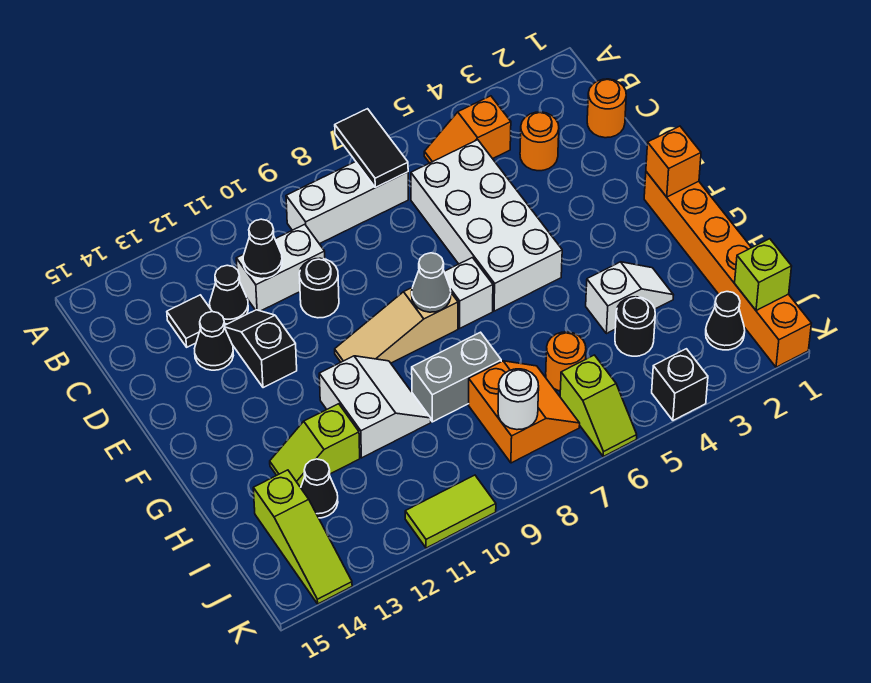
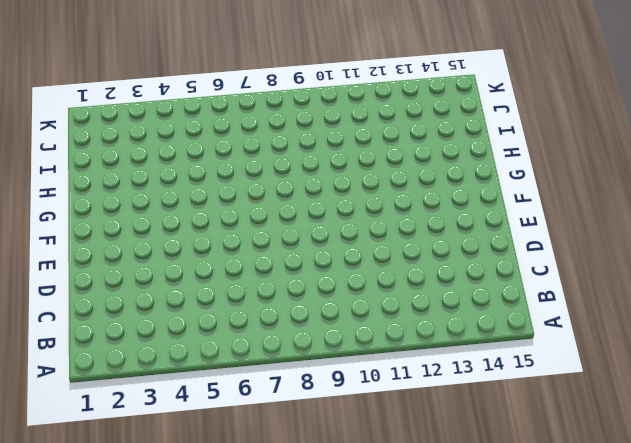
none -> orange 1x2 slope [424,96,511,163]
none -> white 1x3 brick [286,162,408,244]
none -> orange 1x1 round brick [587,79,626,138]
none -> orange 1x1 round brick [520,112,559,171]

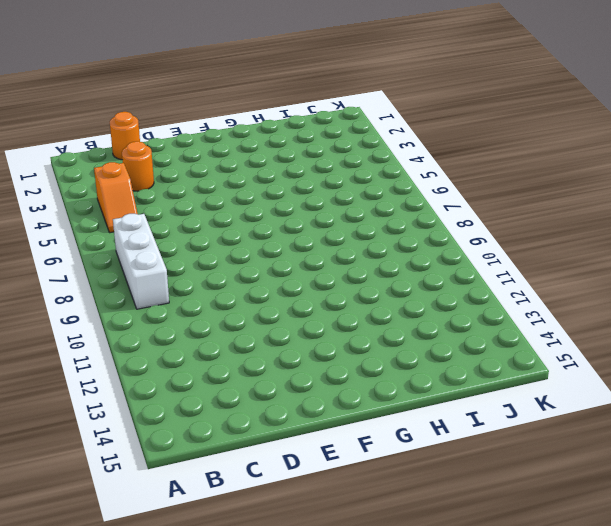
none -> white 2x4 brick [411,140,562,311]
none -> white 1x2 brick [236,224,325,311]
none -> black 1x1 cone [210,265,248,324]
none -> black 1x1 tile [167,295,212,347]

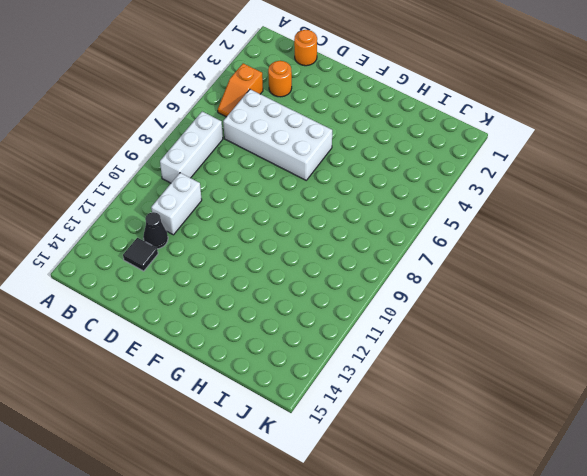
none -> black 1x1 round brick [299,258,339,318]
none -> black 1x2 slope [225,310,297,388]
none -> black 1x1 cone [195,312,233,370]
none -> orange 1x6 brick [644,172,811,367]

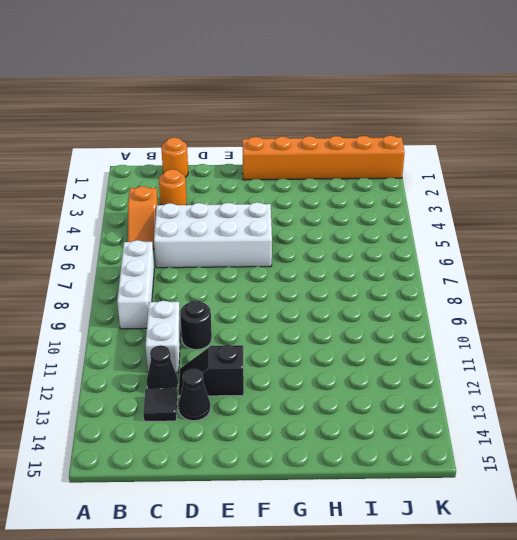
none -> white 1x1 brick [444,258,493,328]
none -> tan 1x3 slope [335,288,458,363]
none -> white 2x2 slope [319,356,431,458]
none -> white 1x2 slope [586,262,673,334]

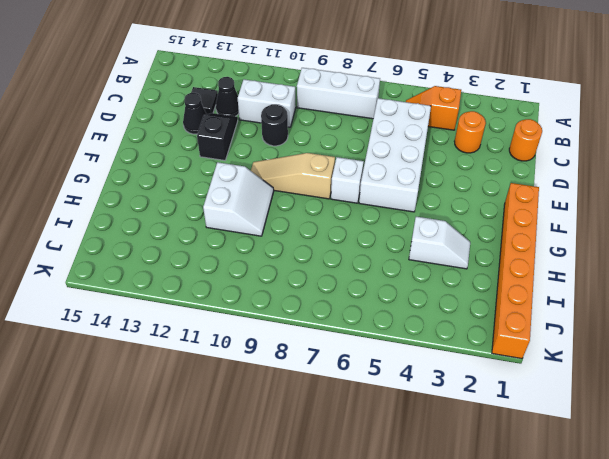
none -> grey 1x2 brick [412,332,501,422]
none -> lime 1x2 slope [270,404,360,487]
none -> black 1x1 round brick [615,297,655,356]
none -> orange 1x1 round brick [546,332,586,391]

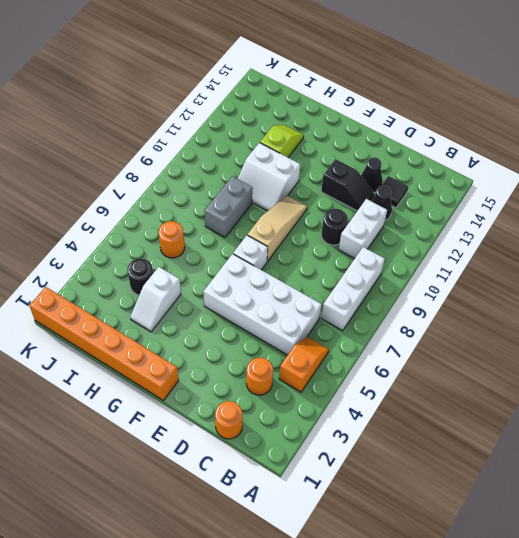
none -> orange 2x2 slope [469,361,580,463]
none -> black 1x1 cone [301,459,338,518]
none -> lime 1x3 slope [253,470,352,604]
none -> black 1x1 cone [706,292,745,350]

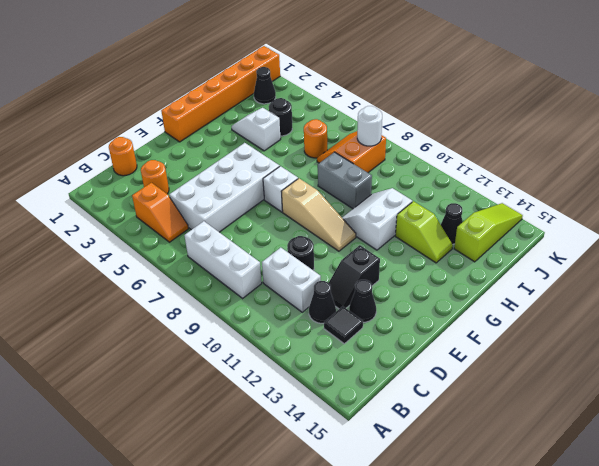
none -> lime 1x2 slope [560,355,637,456]
none -> black 1x1 brick [652,349,708,420]
none -> lime 1x2 tile [405,475,496,548]
none -> black 1x2 tile [335,109,408,188]

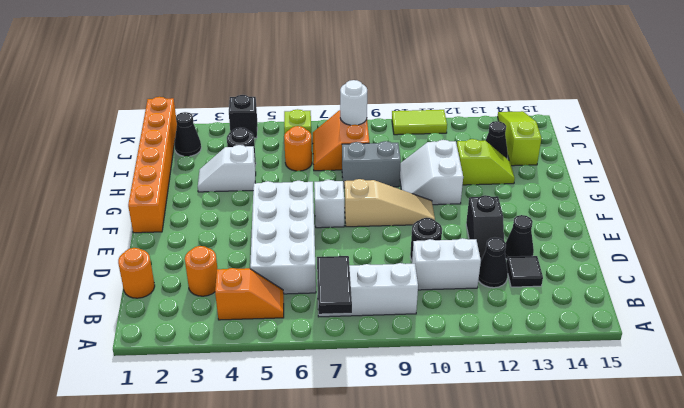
none -> black 1x1 cone [243,219,282,279]
none -> orange 1x1 brick [646,126,701,197]
none -> grey 1x1 cone [412,253,451,312]
none -> lime 1x1 brick [735,239,792,311]

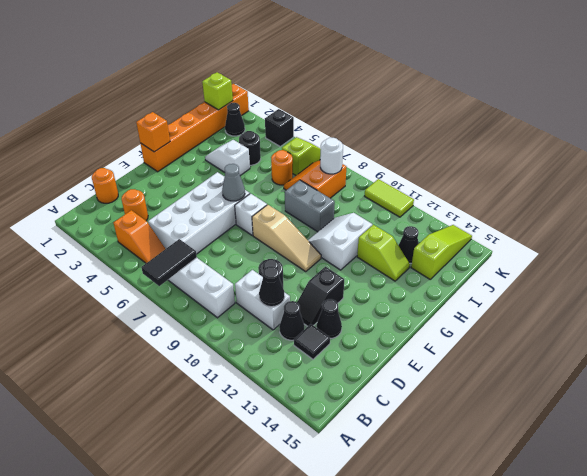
grey 1x1 cone [222,164,245,201] -> grey 1x1 cone moved to [412,253,451,312]

